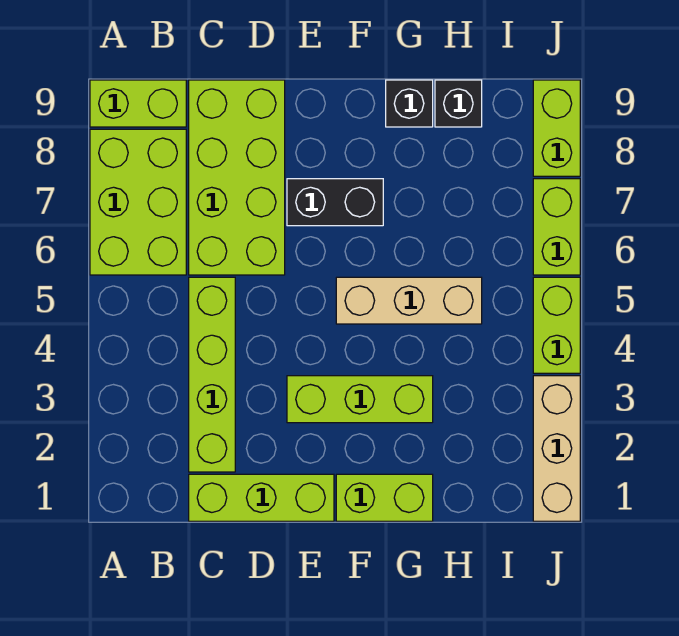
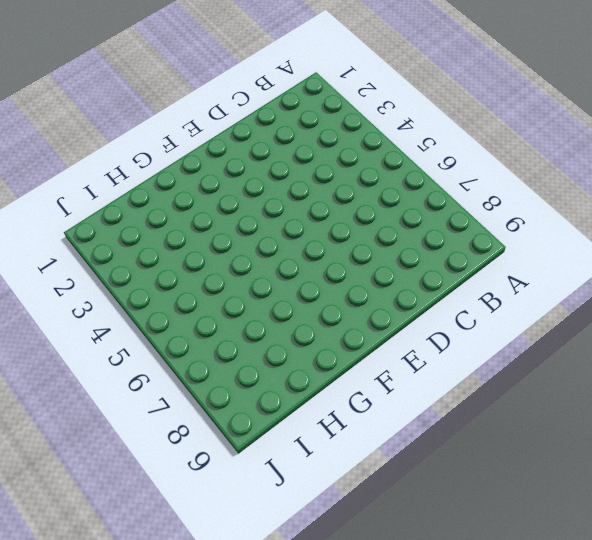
none -> lime 2x3 brick [90,129,186,275]
none -> lime 1x2 brick [90,80,186,127]
none -> lime 1x3 brick [189,474,334,521]

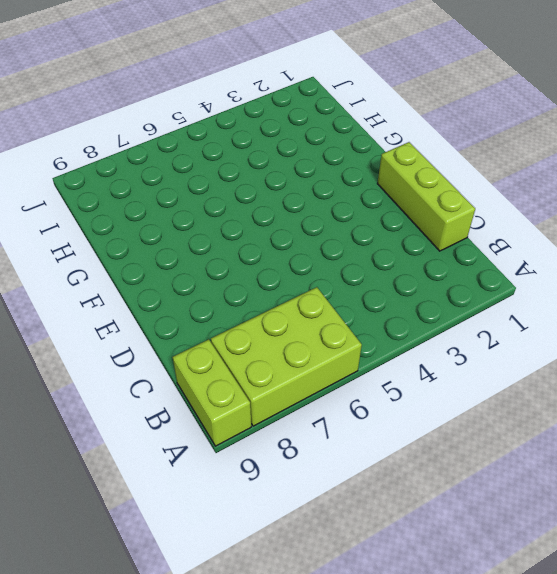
none -> lime 1x4 brick [189,277,235,472]
none -> lime 2x4 brick [189,80,285,275]
none -> lime 1x3 brick [287,376,433,423]

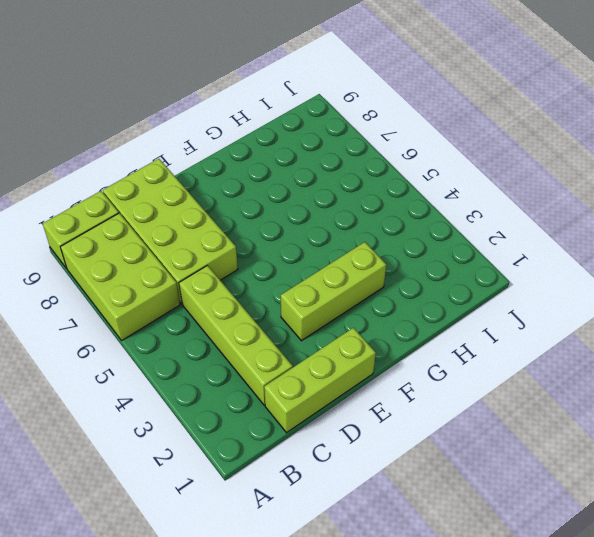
none -> black 1x2 brick [287,179,383,226]
none -> lime 1x2 brick [336,474,433,521]
none -> tan 1x3 brick [336,277,482,324]

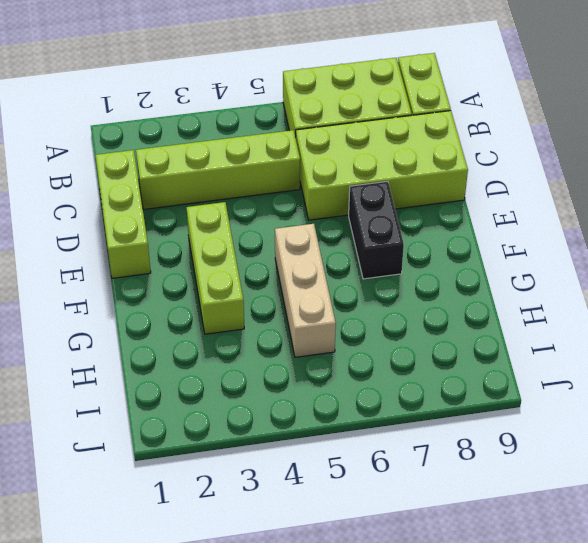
none -> lime 1x2 brick [336,474,433,521]
none -> black 1x1 brick [386,80,433,127]
none -> black 1x1 brick [435,80,482,127]

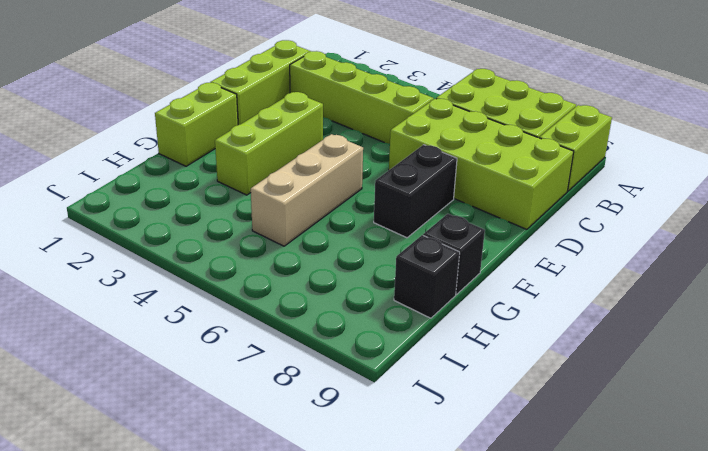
none -> tan 1x3 brick [533,376,580,521]
none -> lime 1x2 brick [533,277,580,373]
none -> lime 1x2 brick [533,179,580,275]

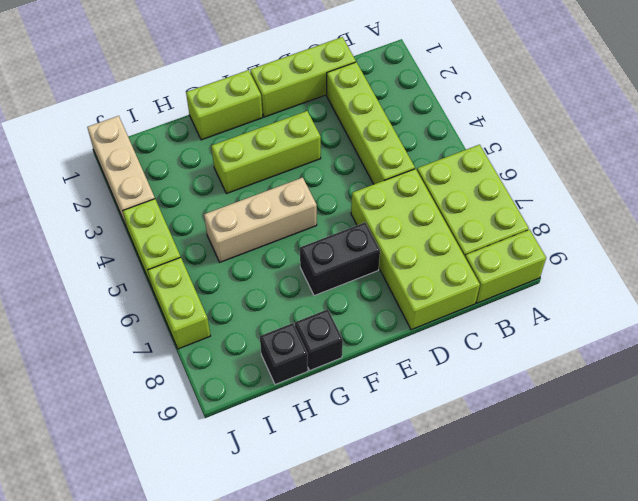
none -> lime 1x2 brick [533,80,580,176]

